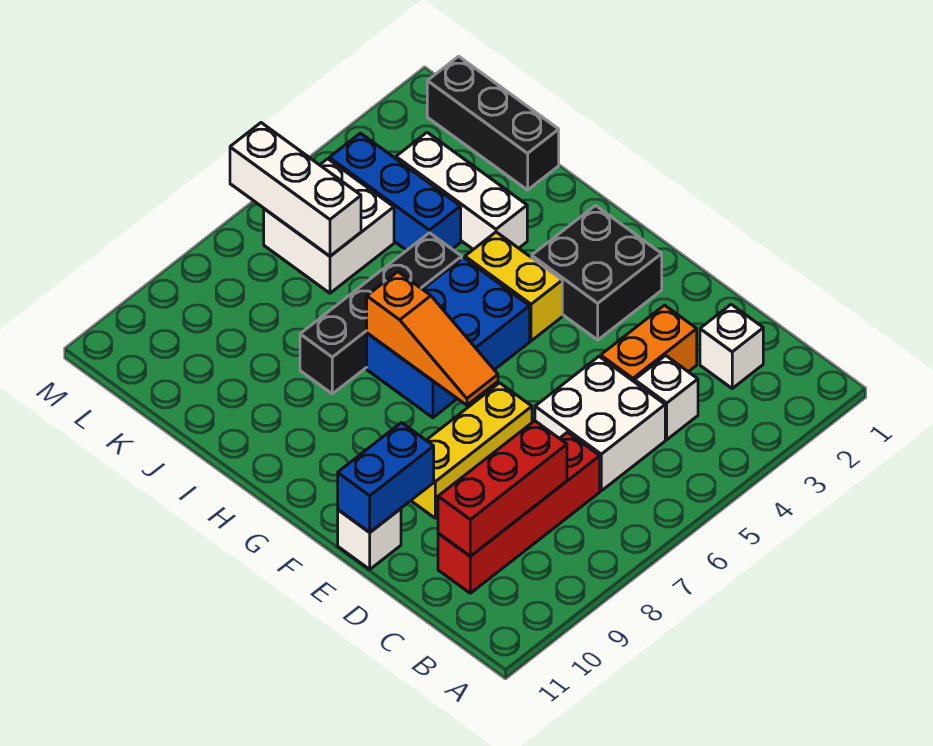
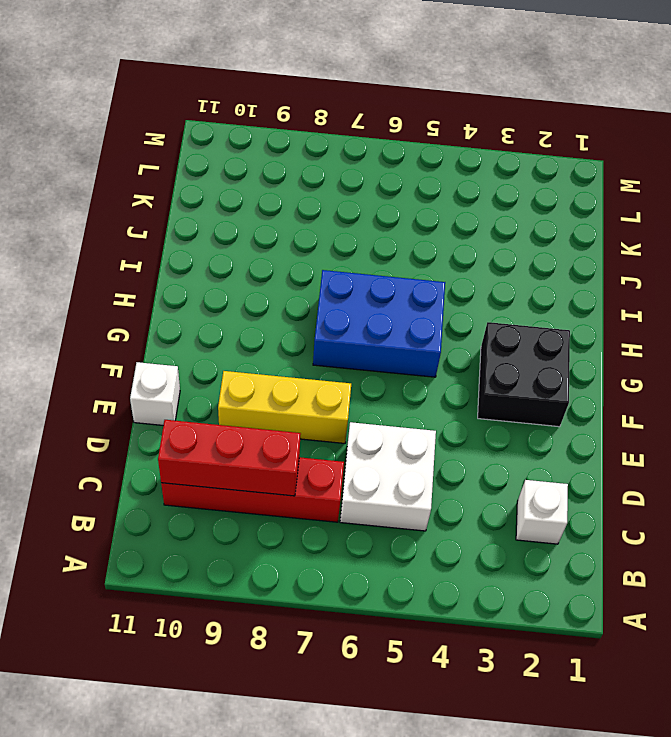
none -> white 1x1 brick [634,355,698,440]
none -> orange 1x2 brick [601,305,697,381]
none -> yellow 1x2 brick [465,232,562,341]

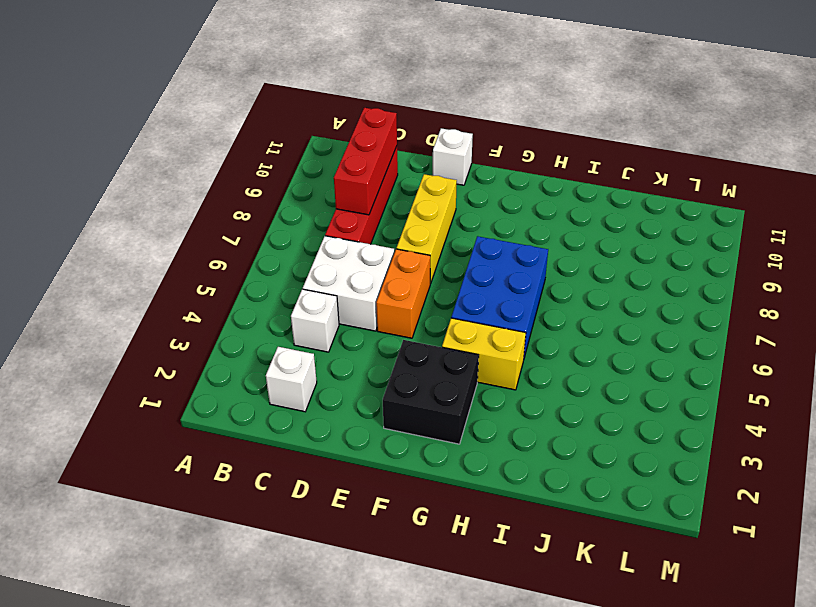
orange 1x2 brick [376,249,430,338] -> orange 1x2 brick moved to [601,305,697,381]
none -> white 1x3 brick [396,132,527,249]
none -> black 1x4 brick [300,233,462,394]
none -> black 1x3 brick [427,56,559,190]

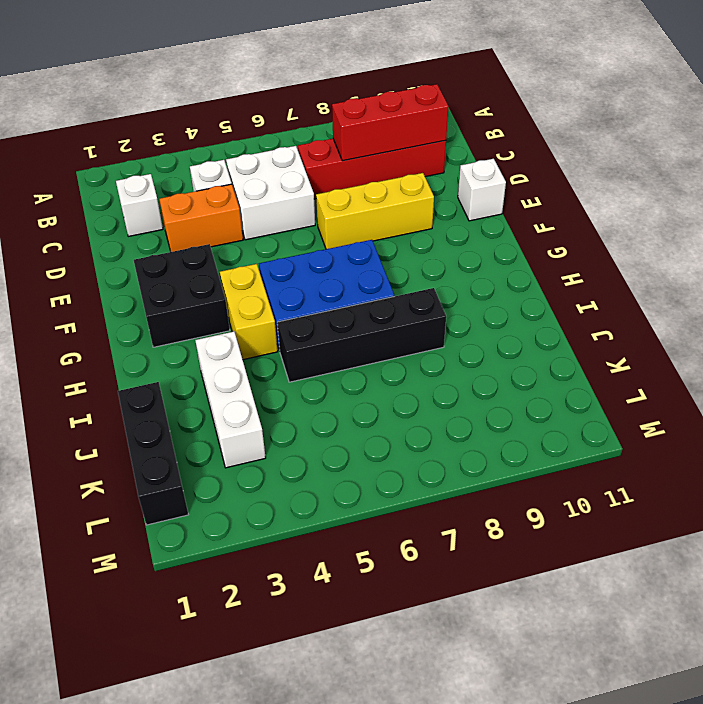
none -> blue 1x3 brick [329,133,461,250]
none -> white 2x2 brick [264,159,394,293]
none -> blue 1x2 brick [338,423,434,532]

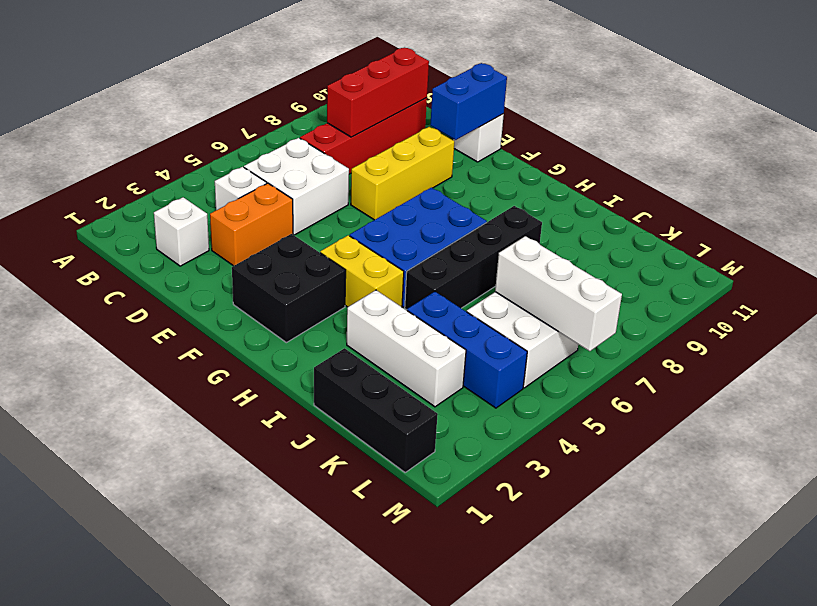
none -> orange 1x3 slope [367,272,498,405]

